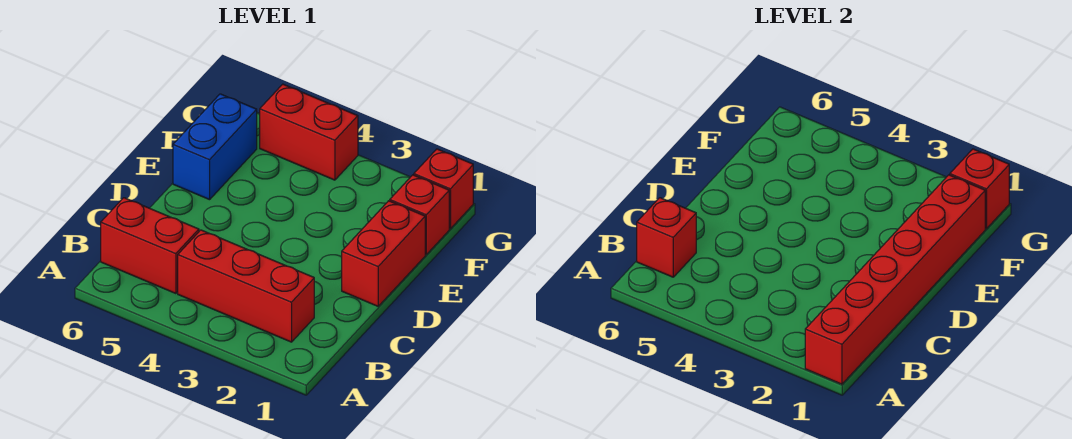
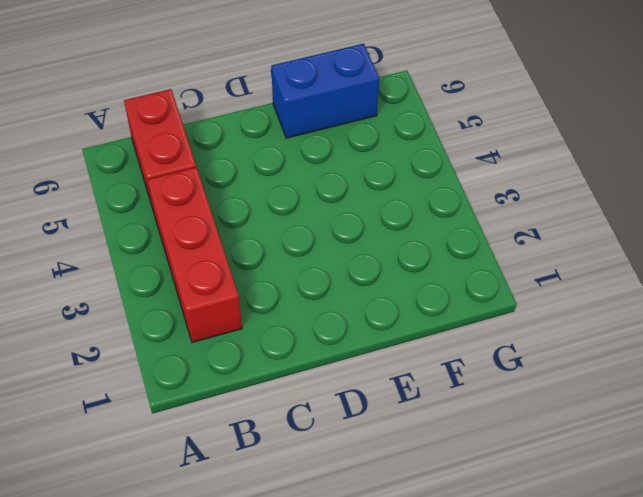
none -> red 1x2 brick [342,201,425,306]
none -> red 1x1 brick [390,175,449,254]

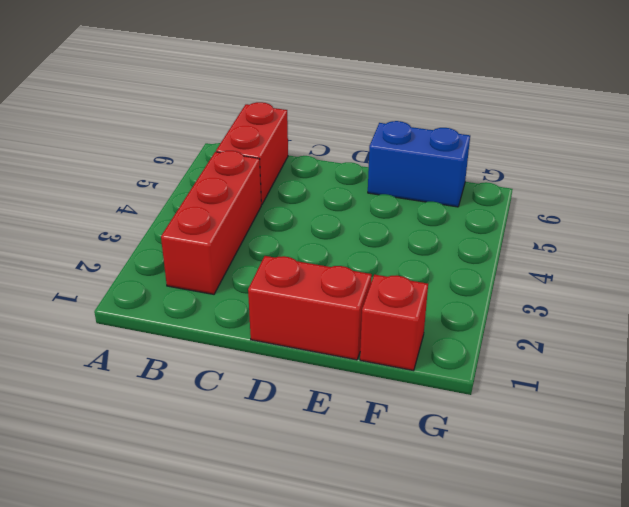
none -> red 1x1 brick [414,149,473,229]
none -> red 1x2 brick [260,84,358,180]

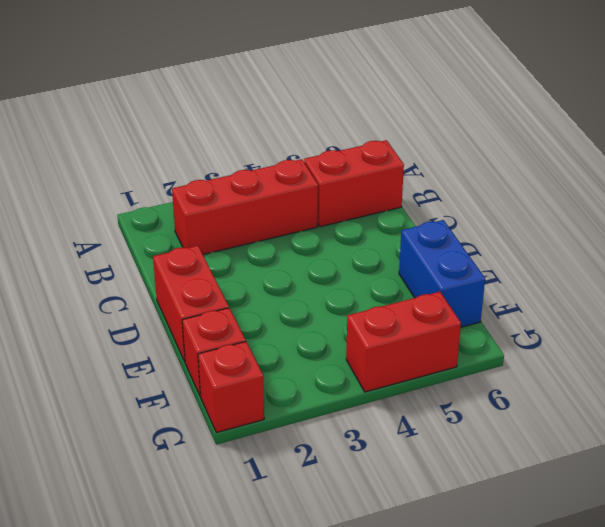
none -> red 1x6 brick [805,175,985,384]
none -> red 1x1 brick [637,198,696,277]

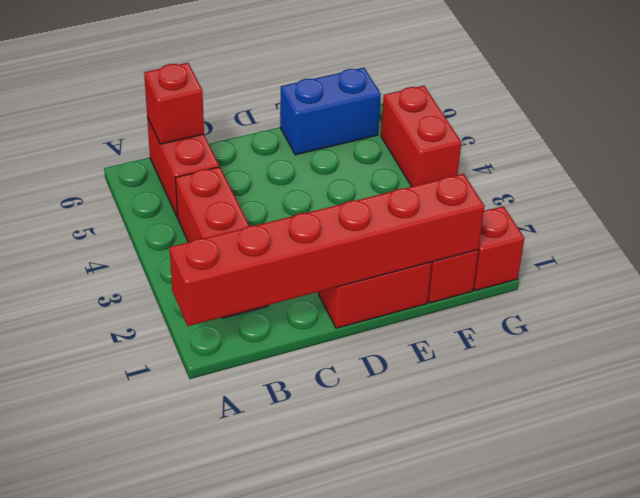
none -> red 1x1 brick [950,149,1009,229]

